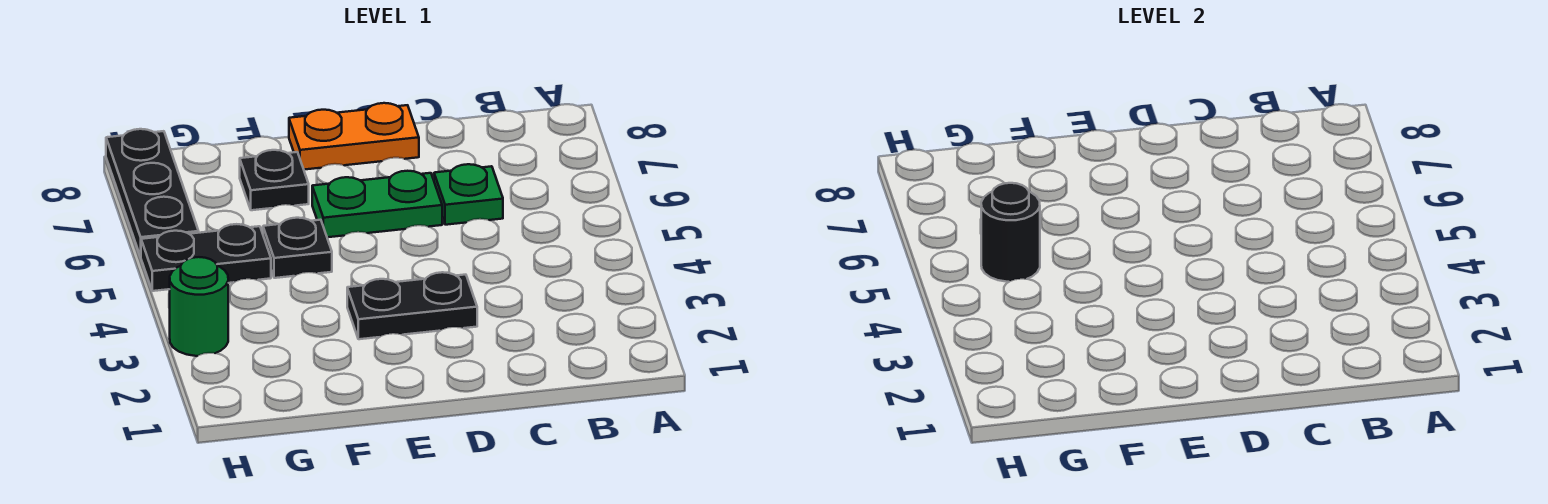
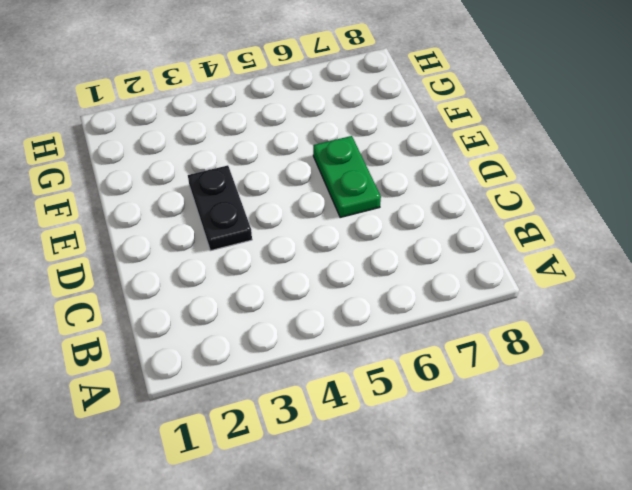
none -> green 1x1 plate [434,164,503,225]
none -> orange 1x2 plate [289,103,419,170]

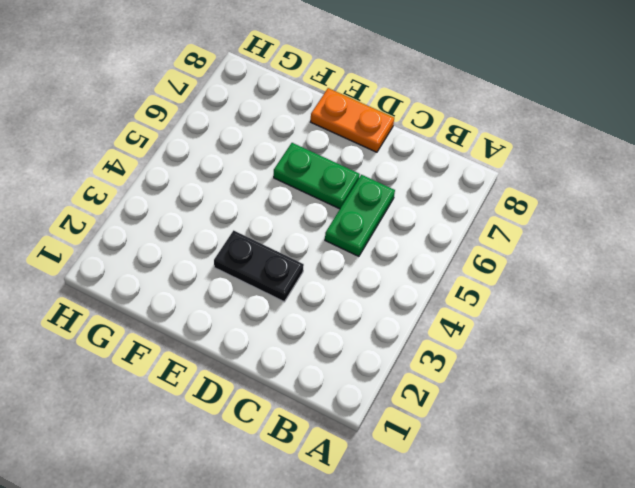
green 1x2 plate [325,175,395,256] -> green 1x1 plate [434,164,503,225]
none -> black 1x1 plate [263,218,332,278]
none -> black 1x1 plate [240,150,309,210]

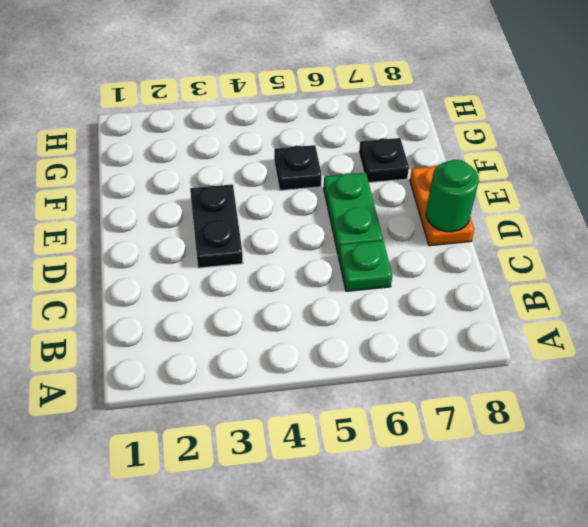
green 1x1 round brick [426,160,479,232] -> green 1x1 round brick moved to [170,257,228,356]
none -> black 1x2 plate [141,224,271,291]
none -> black 1x3 plate [106,129,199,257]

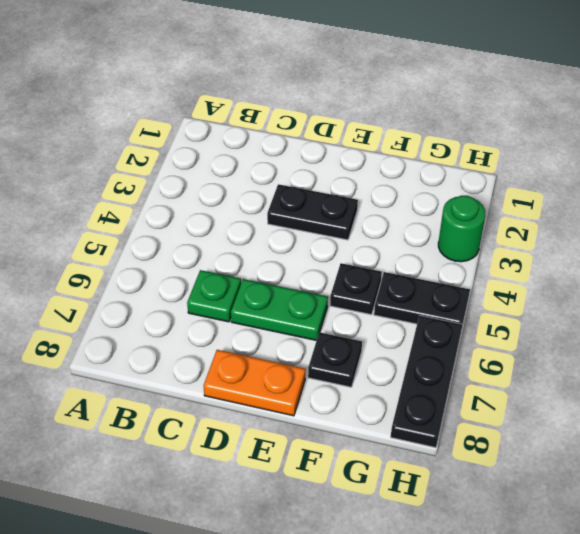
none -> black 1x1 round brick [981,183,1040,282]

